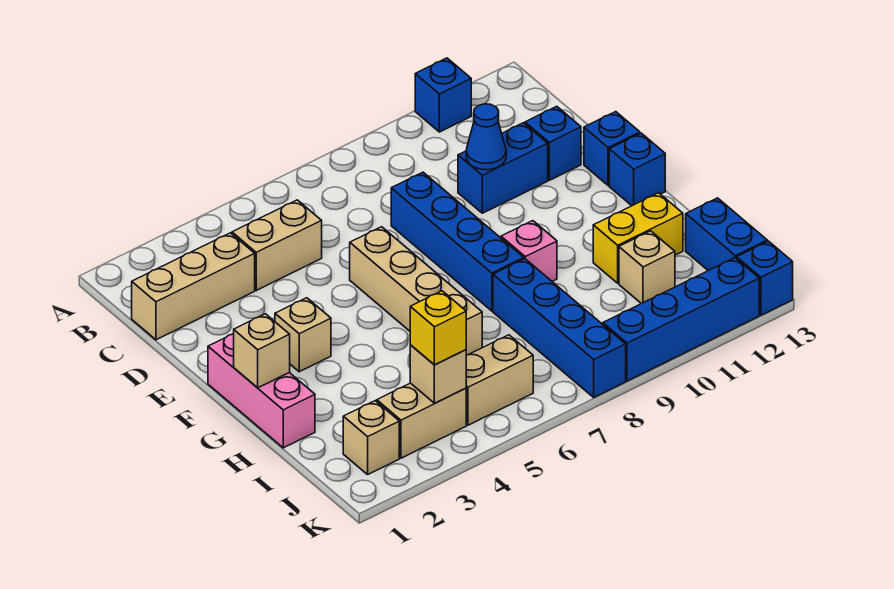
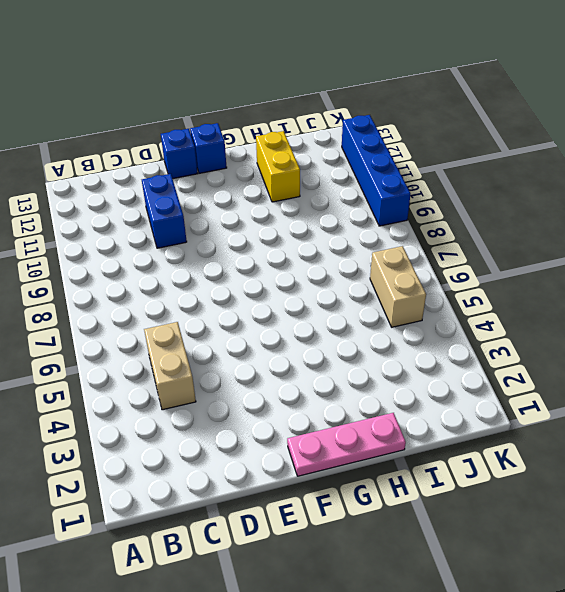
pink 1x3 plate [287,413,406,476] -> pink 1x3 brick [208,334,315,448]
none -> blue 1x1 brick [415,58,471,132]
none -> tan 1x3 brick [132,233,255,340]
none -> blue 1x4 brick [391,172,524,311]

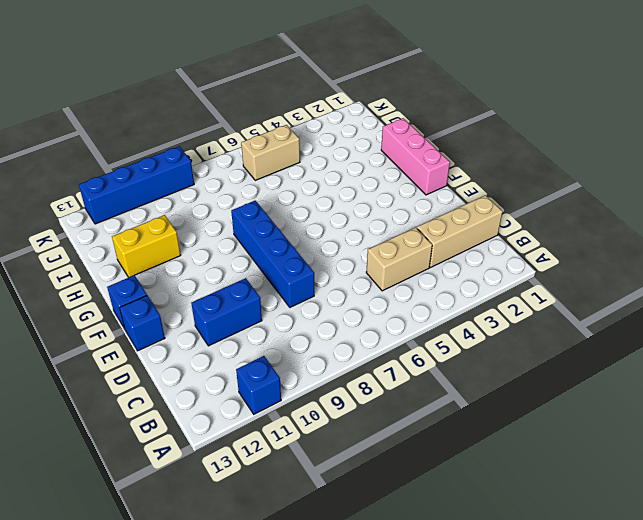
none -> blue 1x1 brick [525,106,581,180]
none -> tan 1x4 brick [350,227,482,355]
none -> tan 1x1 brick [275,298,331,372]

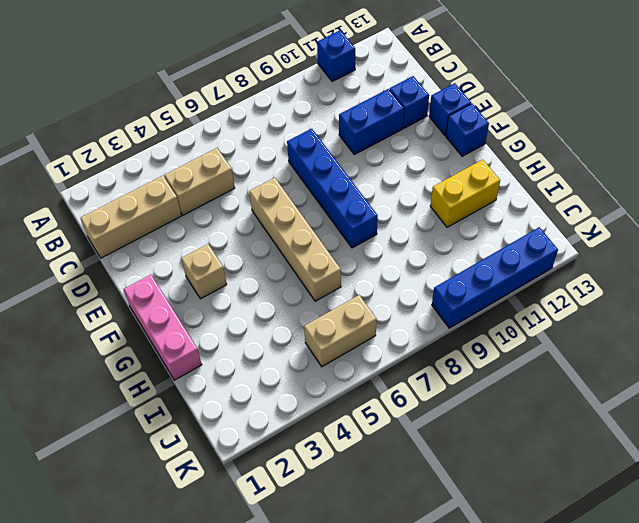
none -> pink 1x1 brick [501,221,557,281]
none -> blue 1x4 brick [493,259,626,397]
none -> tan 1x1 brick [619,231,675,304]

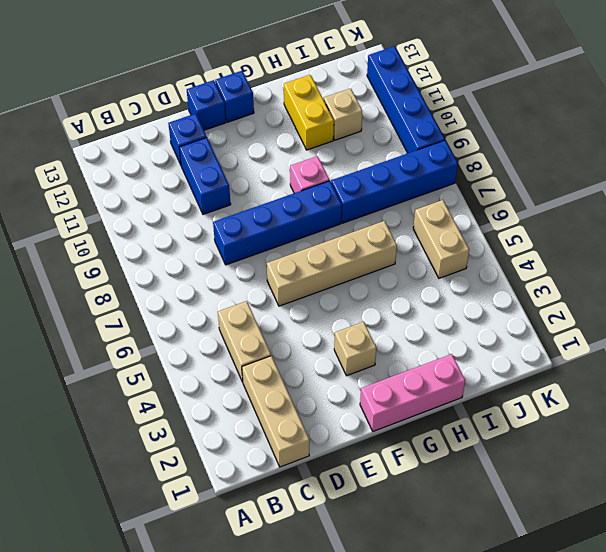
none -> blue 1x1 brick [415,58,471,132]
none -> blue 1x2 brick [686,198,767,271]
none -> tan 1x1 brick [343,401,399,474]

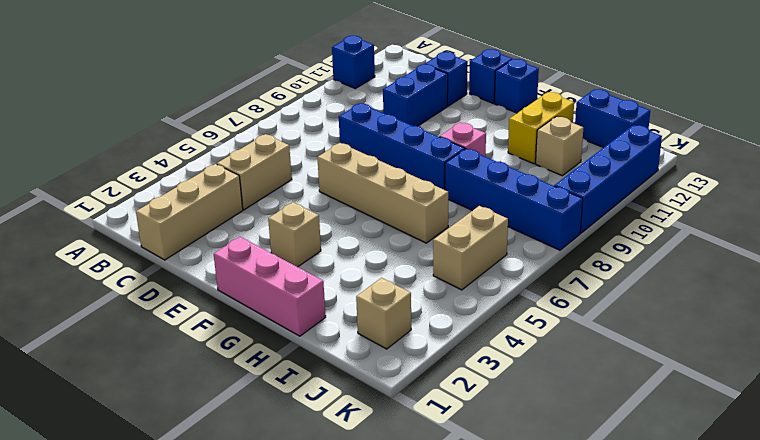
none -> tan 1x2 brick [377,383,466,458]
none -> blue 1x1 brick [737,241,793,315]
none -> blue 1x1 cone [466,104,506,170]

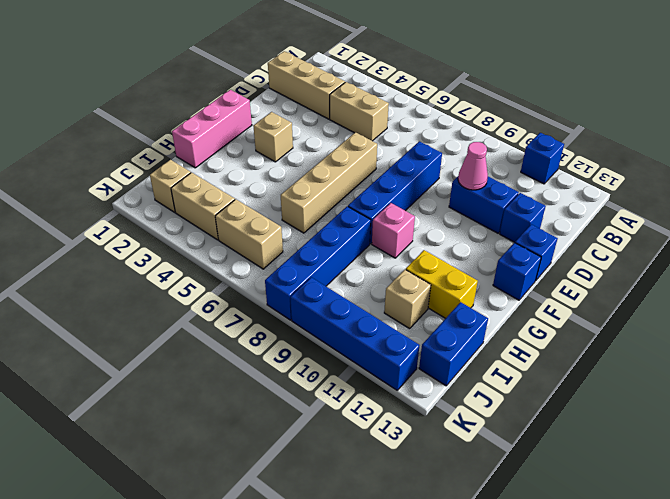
pink 1x1 cone [458,142,488,190] -> blue 1x1 cone [466,104,506,170]
none -> blue 1x1 brick [737,241,793,315]
none -> tan 1x1 brick [234,314,290,388]
none -> tan 1x1 brick [410,345,466,403]

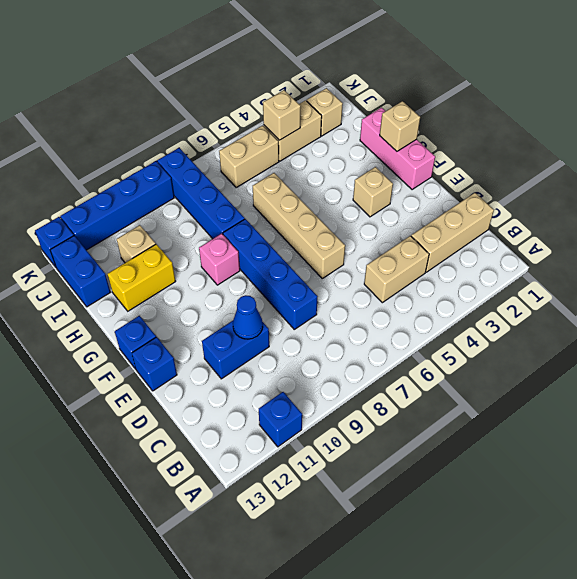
none -> blue 1x1 brick [525,106,581,180]
none -> yellow 1x1 brick [410,291,466,365]

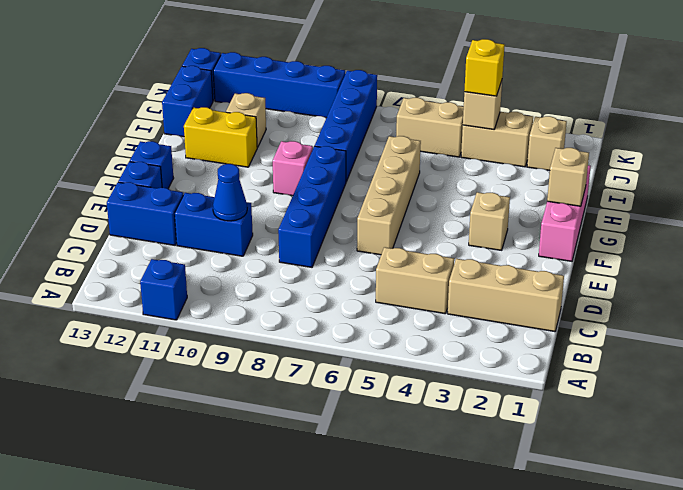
blue 1x2 brick [107,182,183,245] -> blue 1x1 brick [525,106,581,180]

